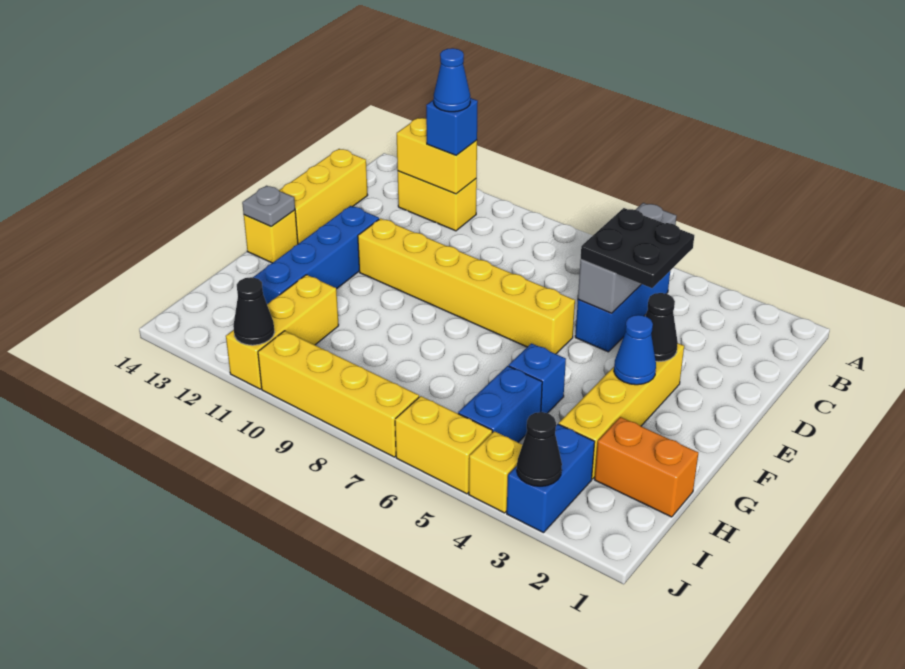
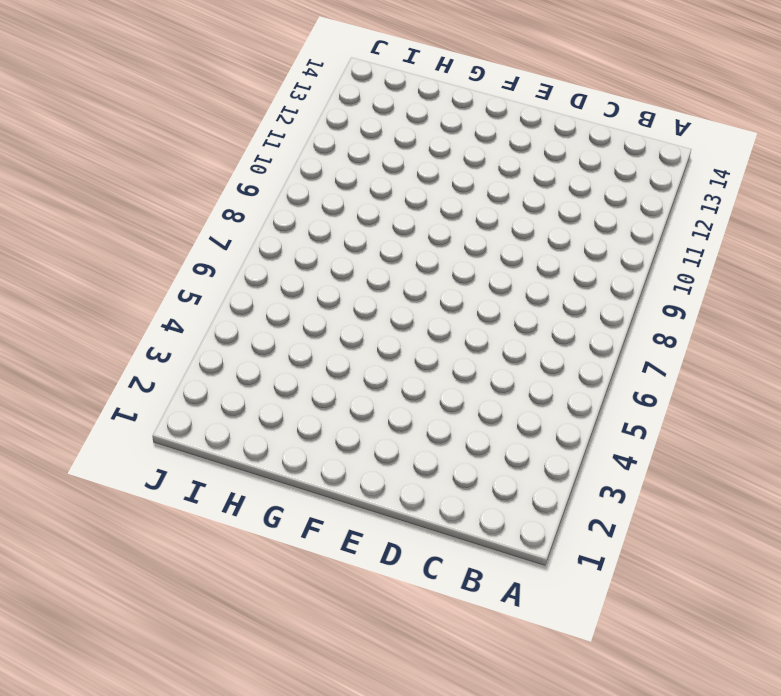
none -> blue 1x3 brick [575,271,670,352]
none -> yellow 1x2 brick [398,171,477,231]
none -> yellow 1x3 brick [279,149,368,244]

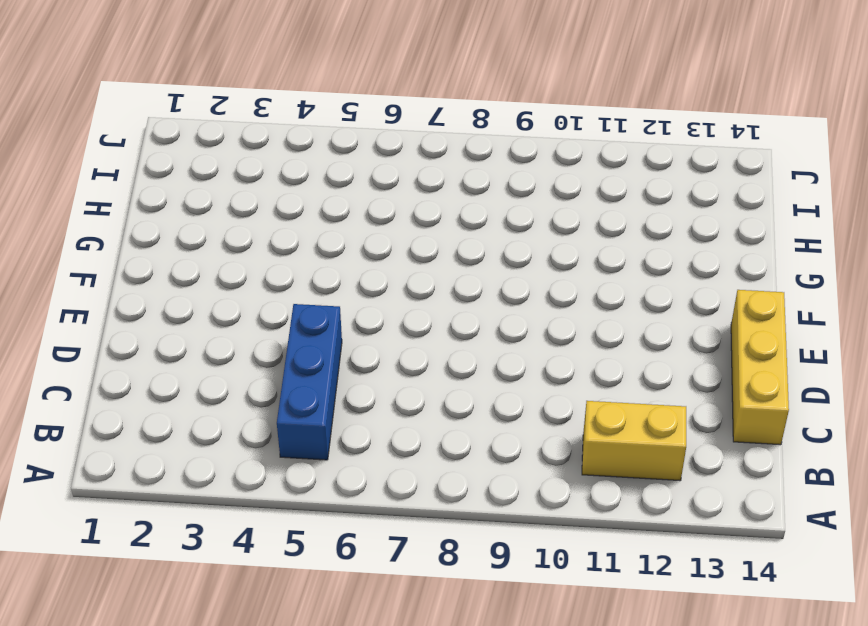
none -> yellow 1x4 brick [559,343,684,479]
none -> yellow 1x6 brick [358,218,575,354]
none -> blue 1x4 brick [253,206,379,304]

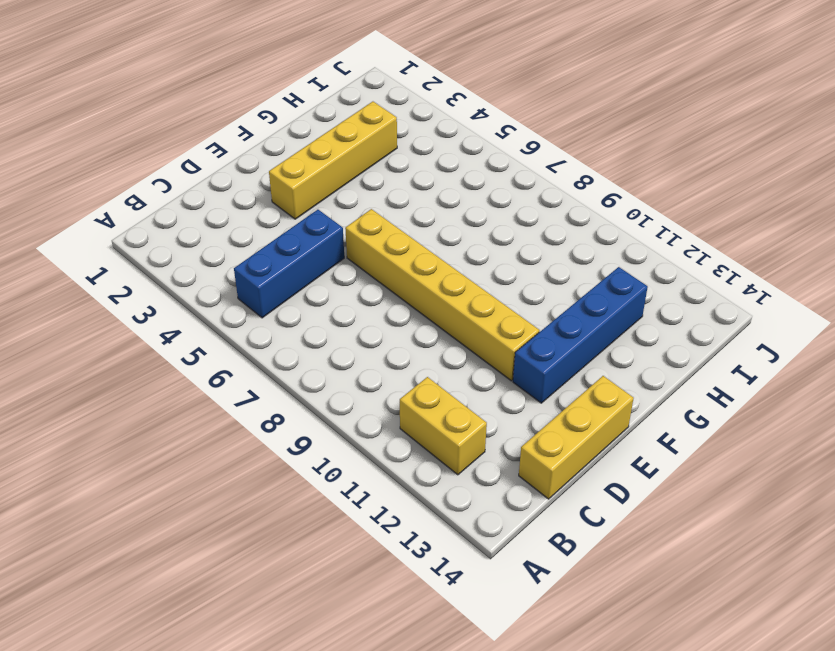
none -> yellow 1x1 brick [244,210,298,263]
none -> blue 1x1 brick [509,343,566,413]
none -> orange 1x2 brick [595,417,698,517]

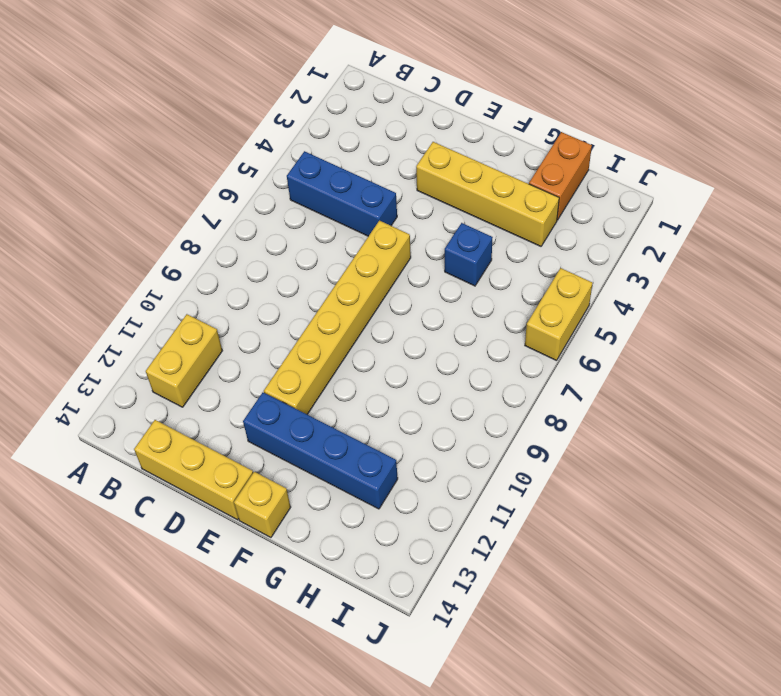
none -> blue 1x2 brick [458,366,542,442]
none -> yellow 1x3 brick [226,275,339,389]
none -> blue 1x2 brick [507,424,595,533]

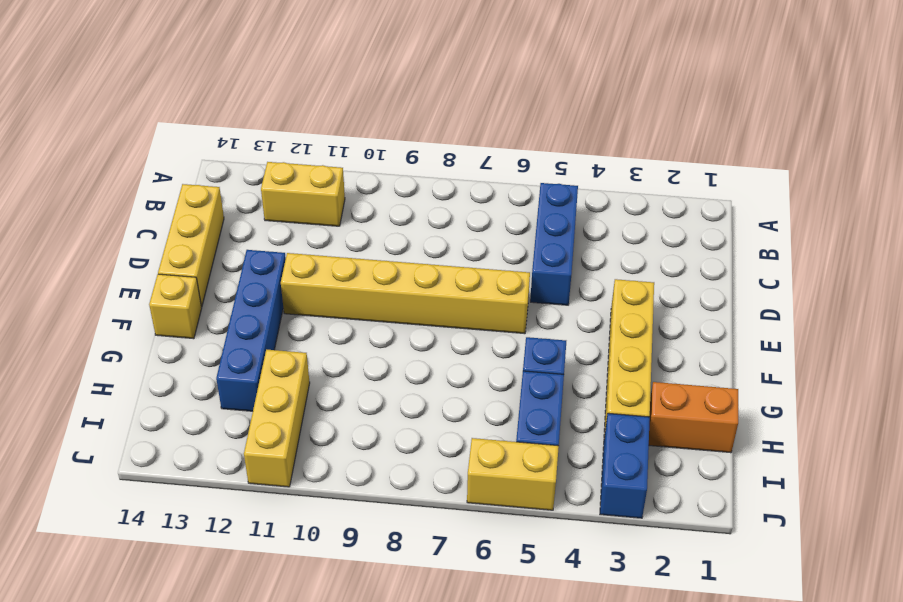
none -> yellow 1x1 brick [469,431,522,513]
none -> yellow 1x4 brick [258,331,419,457]
none -> grey 1x3 brick [578,203,676,313]

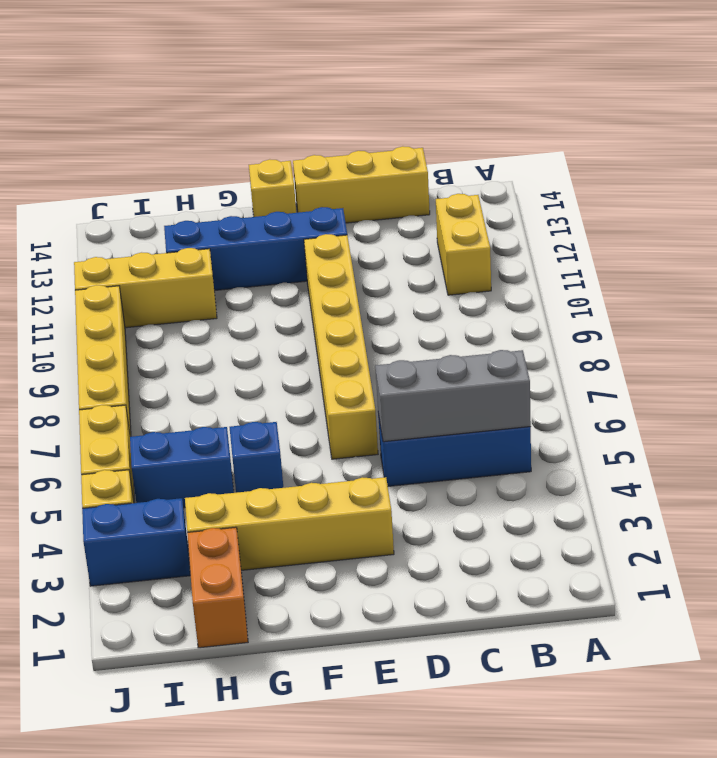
none -> yellow 1x2 brick [397,118,477,194]
none -> black 1x1 cone [646,293,678,362]
none -> blue 1x1 cone [614,315,656,385]

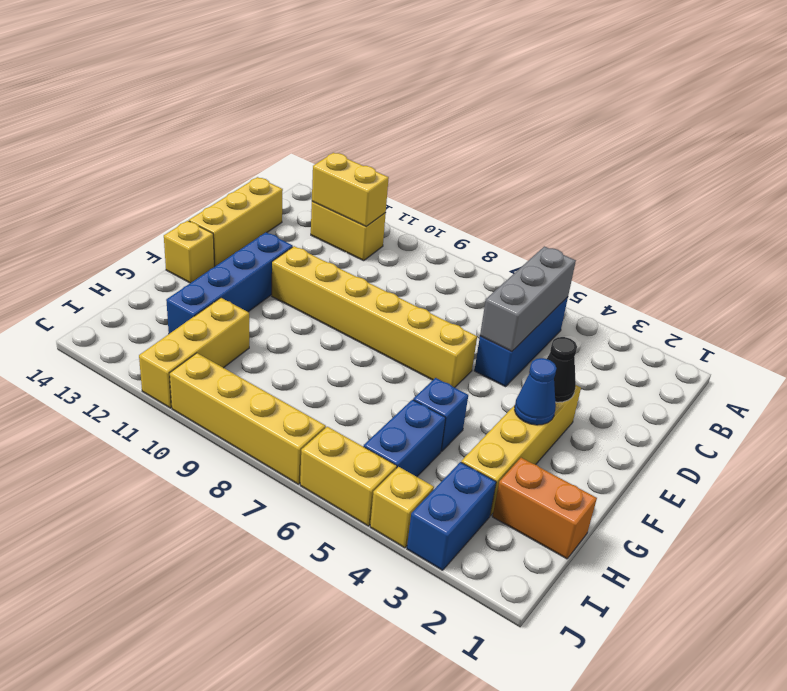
none -> grey 1x1 plate [242,186,295,226]
none -> black 1x1 cone [517,412,562,486]
none -> black 1x1 cone [233,277,275,345]

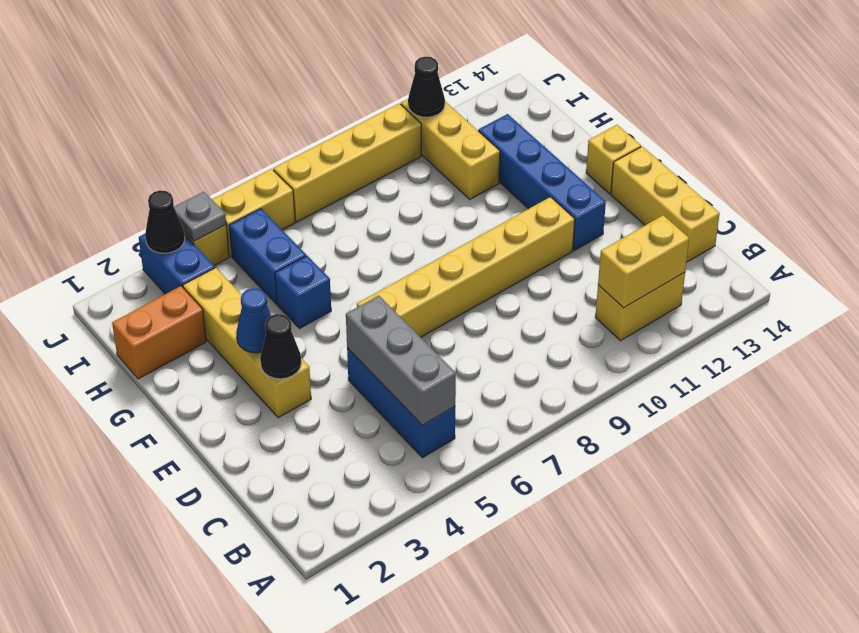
grey 1x1 plate [174,192,226,241] -> grey 1x1 plate moved to [242,186,295,226]
none -> blue 1x1 brick [426,98,478,155]
none -> black 2x2 plate [581,208,694,288]
none -> blue 1x1 cone [434,48,470,112]

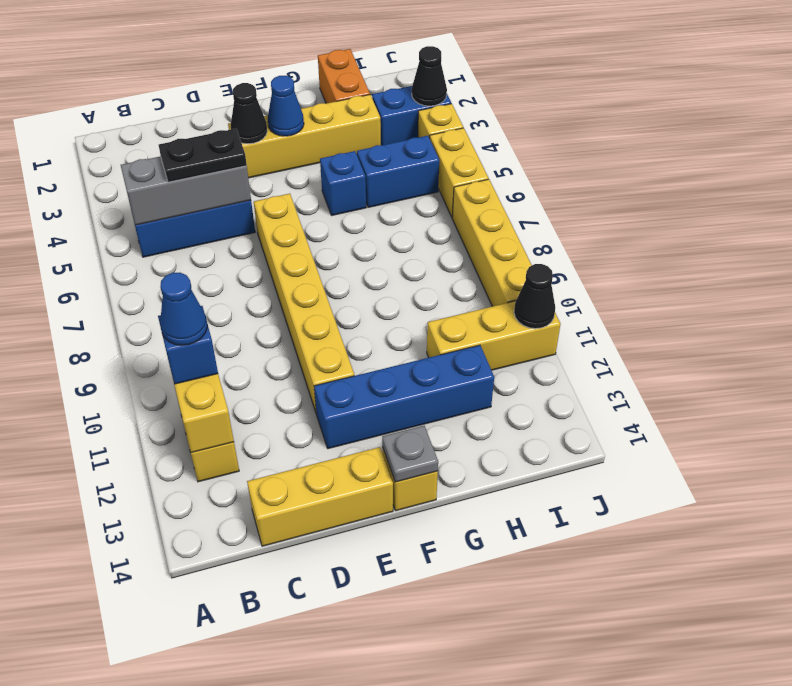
black 1x2 plate [159,129,247,182] -> black 2x2 plate [581,208,694,288]

